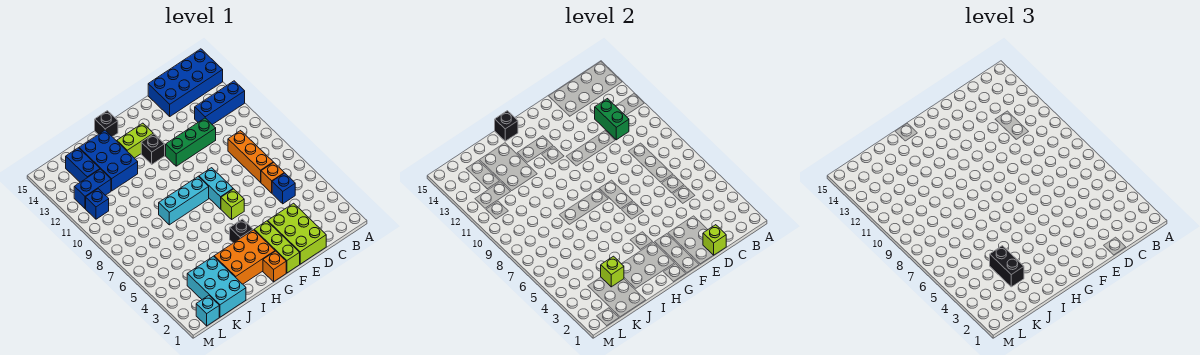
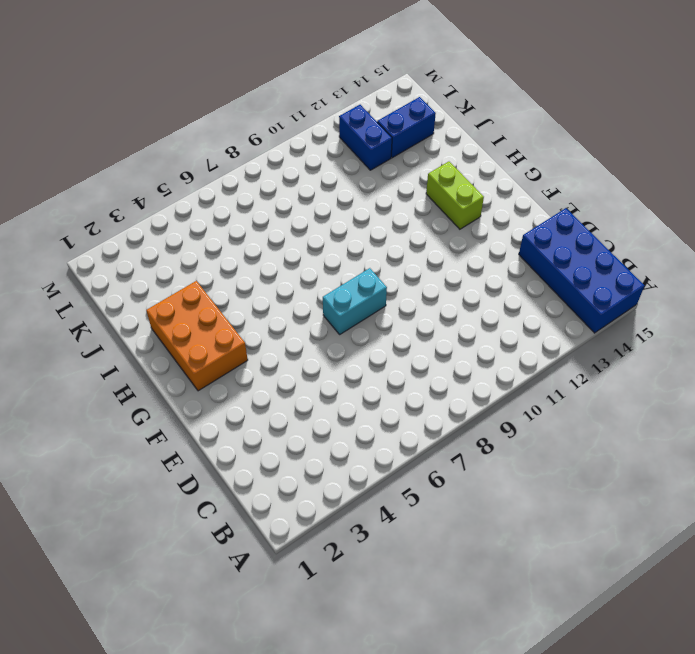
none -> blue 1x3 brick [195,81,245,125]
none -> blue 1x1 brick [272,173,295,204]
none -> orange 1x1 brick [261,162,284,193]

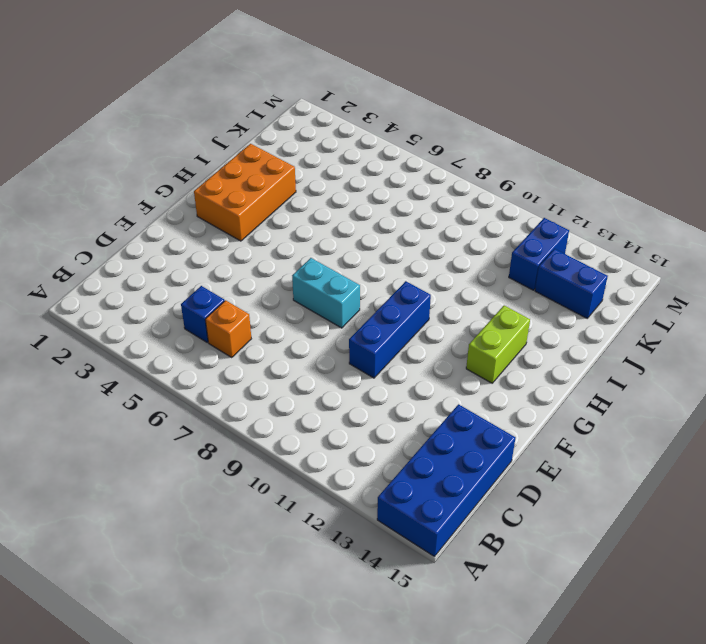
blue 1x3 brick [349,281,431,378] -> blue 1x3 brick moved to [195,81,245,125]
none -> orange 1x3 brick [228,131,273,182]
none -> lime 2x3 brick [268,203,326,264]
none -> green 1x3 brick [166,118,216,166]

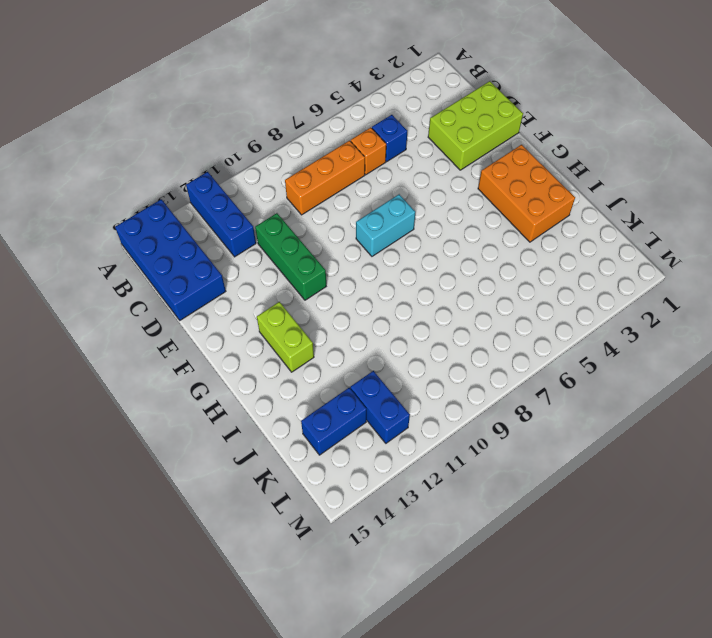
none -> lime 1x3 brick [254,221,300,273]
none -> lime 1x1 brick [221,189,244,219]
none -> orange 1x1 brick [263,251,286,282]

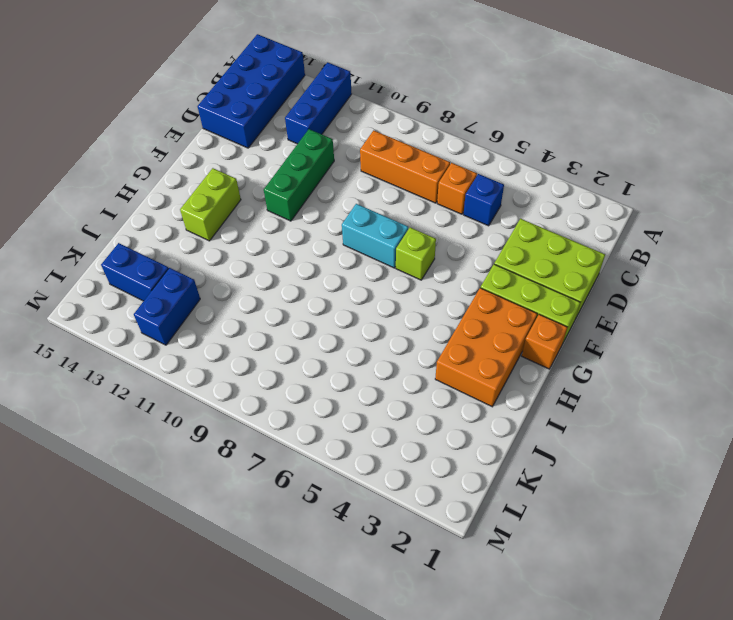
none -> black 1x1 brick [230,219,253,243]
none -> cyan 1x3 brick [159,177,209,225]
none -> black 1x1 brick [141,134,165,164]

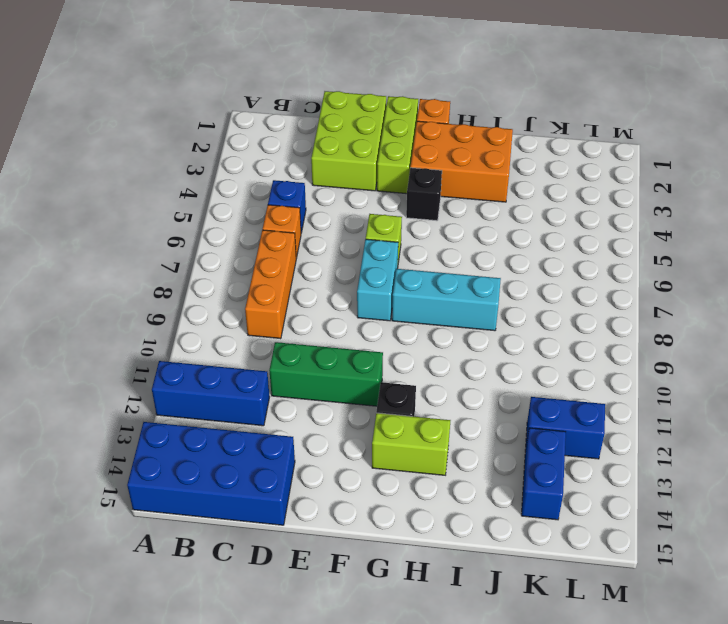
none -> black 1x1 brick [95,111,118,137]
none -> blue 2x3 brick [79,130,138,191]
none -> cyan 2x3 brick [187,256,246,317]

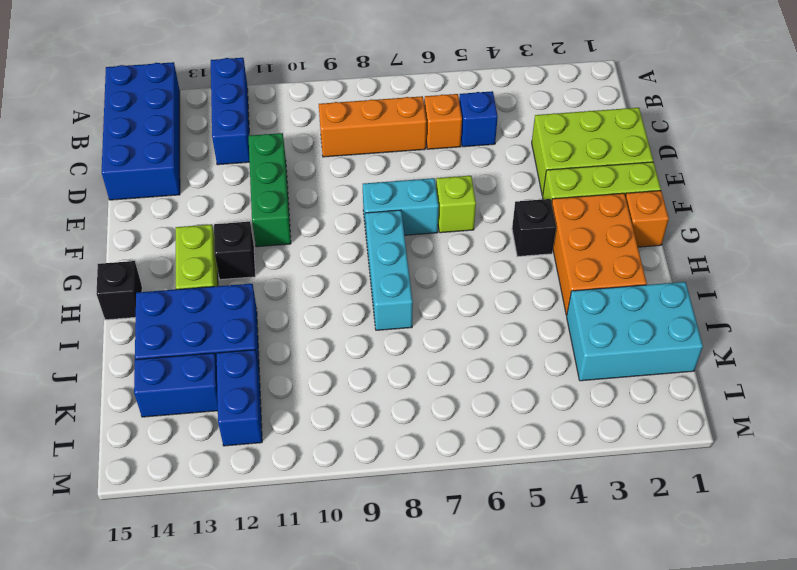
none -> cyan 1x1 brick [196,295,219,326]
none -> blue 1x1 brick [86,189,109,219]
none -> green 1x2 brick [595,99,629,140]

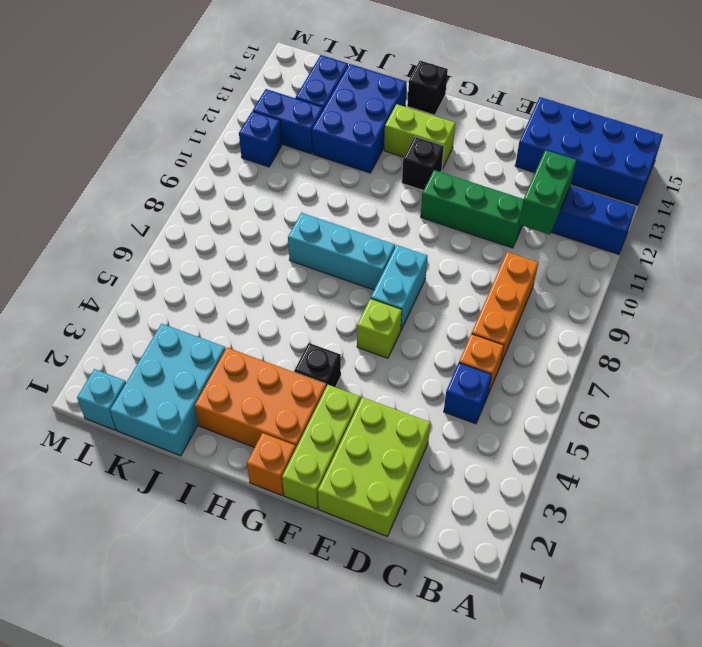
none -> lime 1x1 brick [703,225,726,255]
none -> black 1x1 brick [495,111,518,141]
none -> lime 1x1 brick [601,256,624,287]

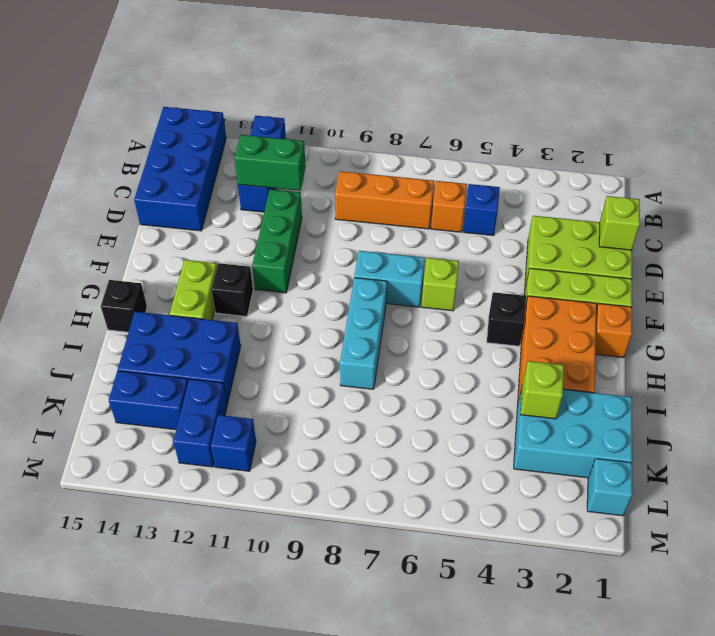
none -> black 1x1 brick [495,111,518,141]
none -> black 1x2 brick [990,246,1024,287]

